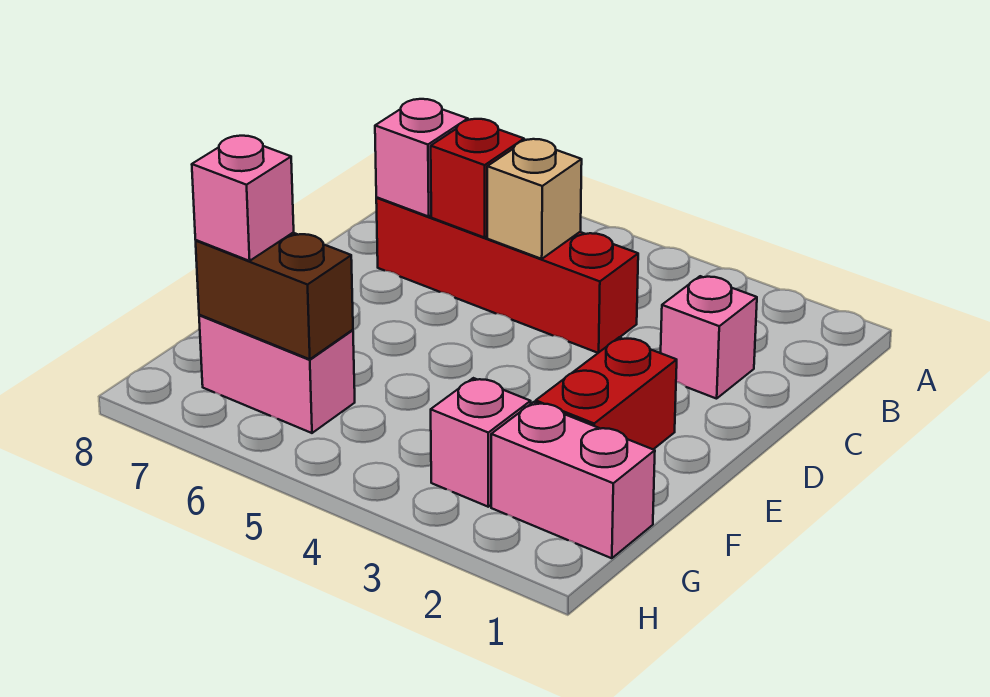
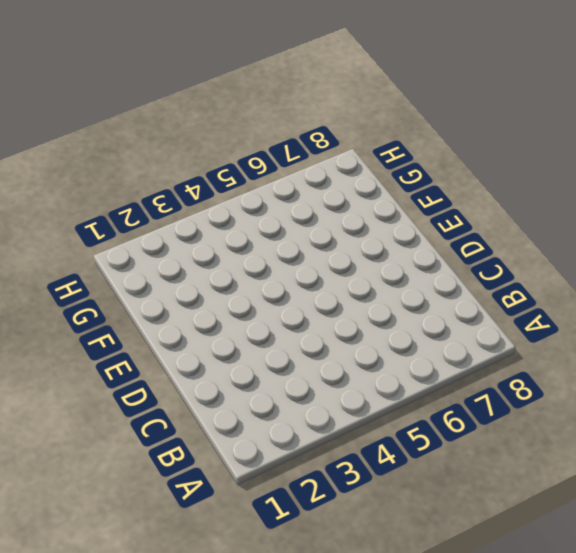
none -> pink 1x1 brick [661,276,757,399]
none -> red 1x4 brick [376,198,638,353]

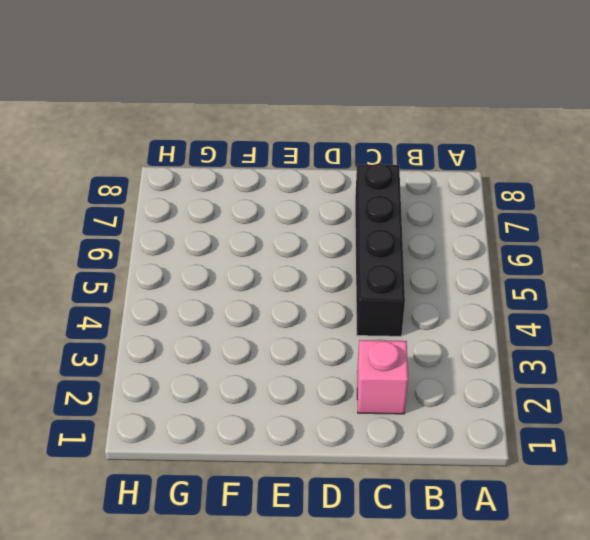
black 1x4 brick [355,164,405,336] -> red 1x4 brick [376,198,638,353]
none -> red 1x2 brick [536,337,677,449]
none -> pink 1x2 brick [491,402,655,558]

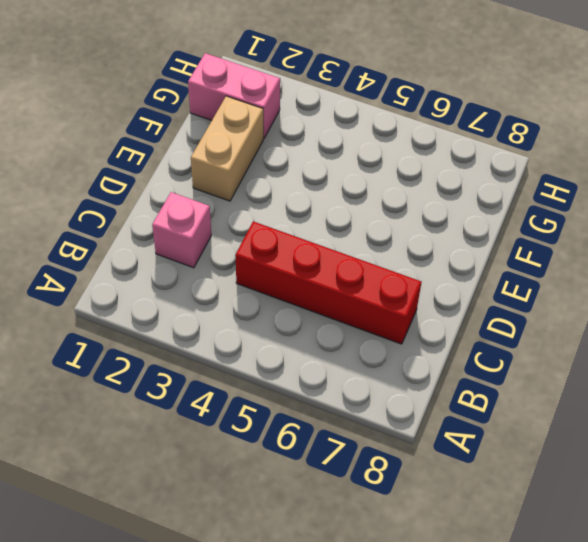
tan 1x2 brick [191,96,263,201] -> red 1x2 brick [536,337,677,449]
none -> pink 1x1 brick [431,378,531,507]
none -> pink 1x2 brick [199,315,355,433]

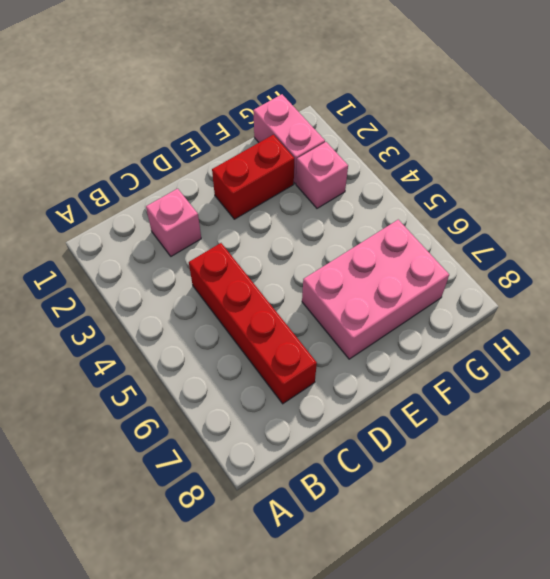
pink 2x3 brick [302,220,449,359] -> pink 1x2 brick [199,315,355,433]
none -> tan 1x1 brick [487,139,582,259]
none -> red 1x1 brick [431,119,524,238]

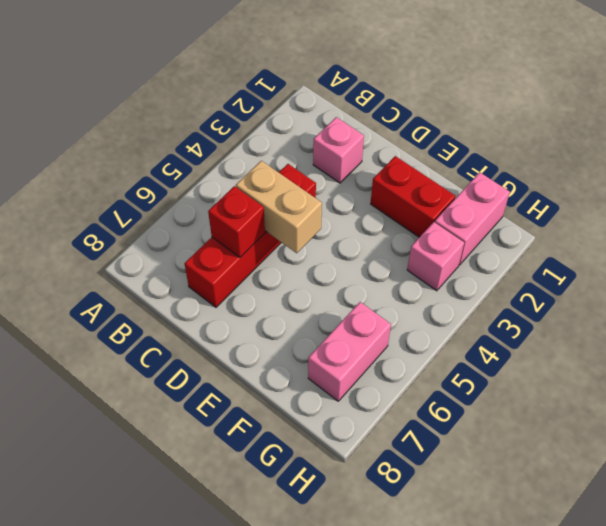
tan 1x2 brick [236,161,322,253] -> tan 1x1 brick [487,139,582,259]
none -> pink 1x1 brick [375,99,468,217]
none -> brown 1x2 brick [196,233,353,359]

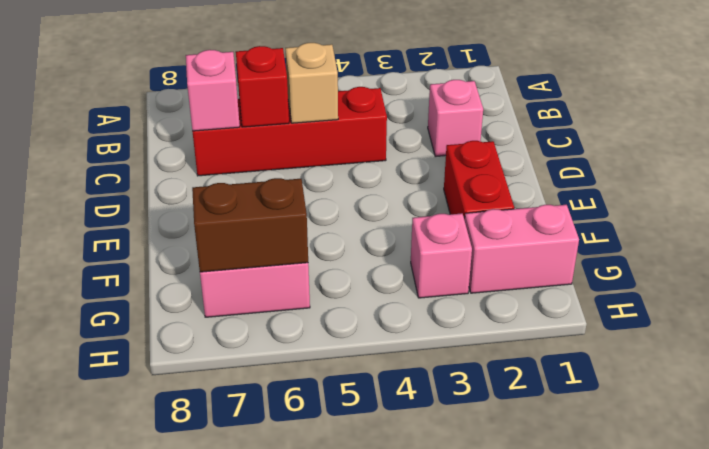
none -> pink 1x1 brick [192,136,294,261]

